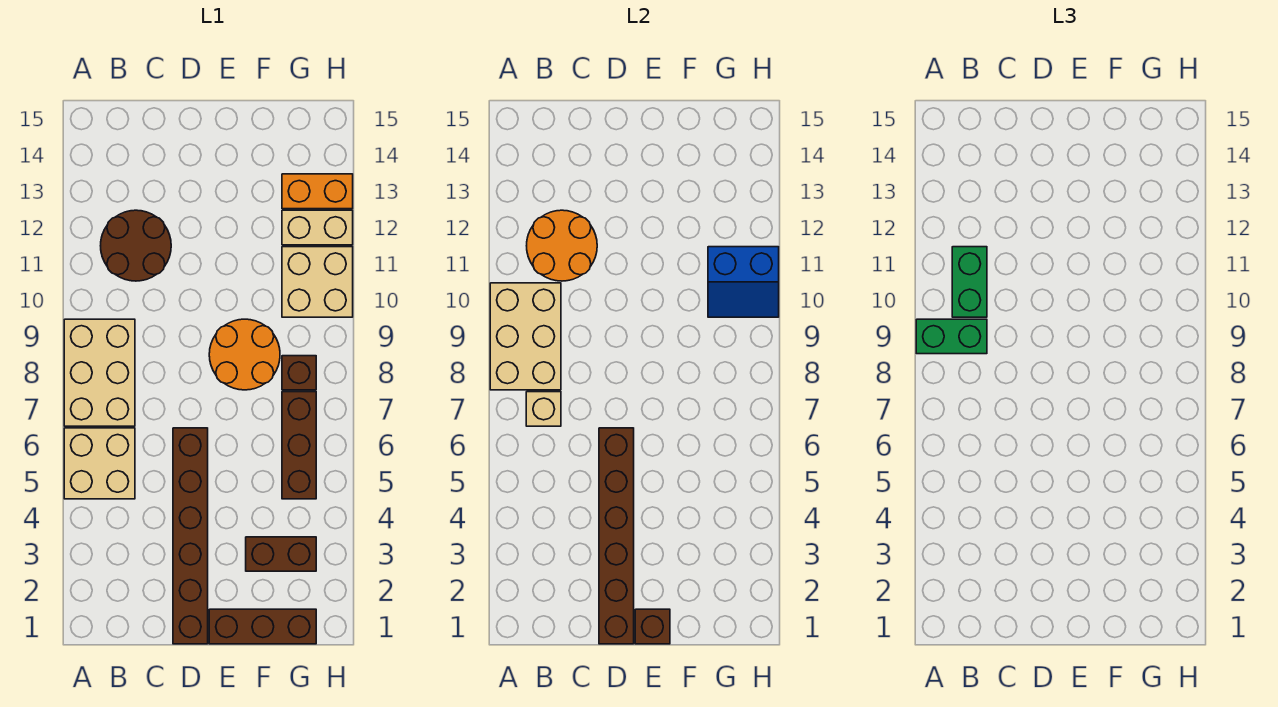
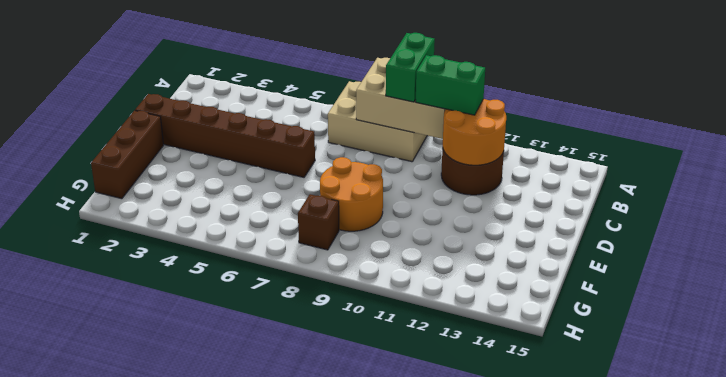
none -> tan 2x2 brick [64,428,135,499]
none -> brown 1x2 brick [246,537,316,571]
none -> brown 1x3 brick [282,392,316,499]

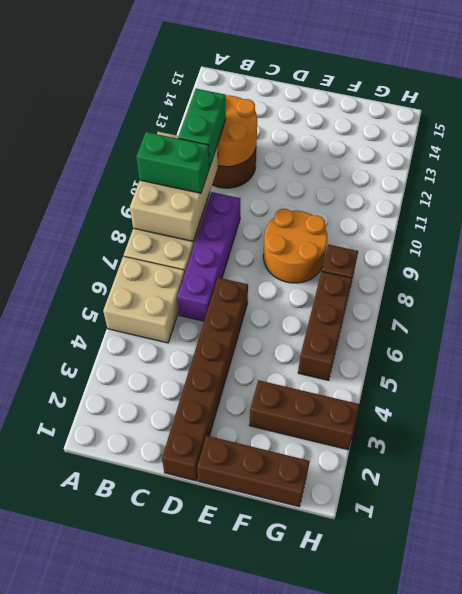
purple 1x4 brick [177,192,240,321] -> none
brown 1x3 brick [249,380,359,450] -> brown 1x2 brick [246,537,316,571]
none -> tan 2x2 brick [282,247,353,317]
none -> tan 1x2 brick [282,210,353,245]
none -> orange 1x2 brick [282,174,353,209]

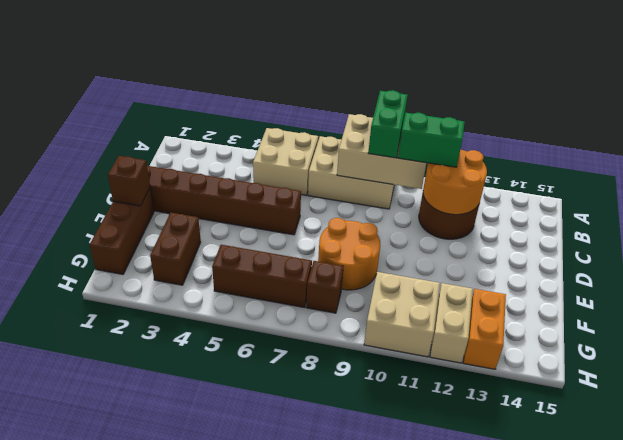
none -> tan 1x1 brick [526,392,561,426]
none -> brown 1x6 brick [599,428,634,644]
none -> blue 2x2 slope [708,247,779,317]

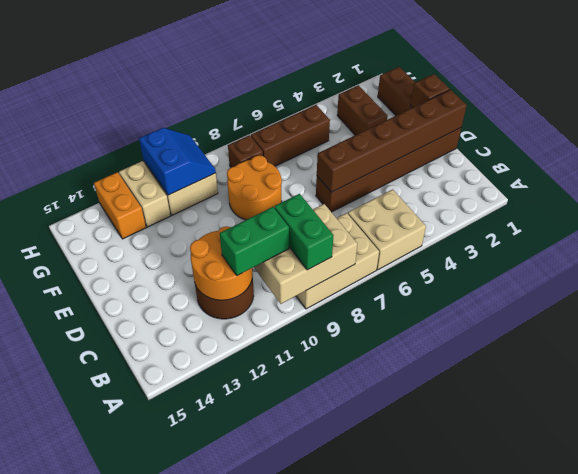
none -> tan 1x1 brick [526,392,561,426]

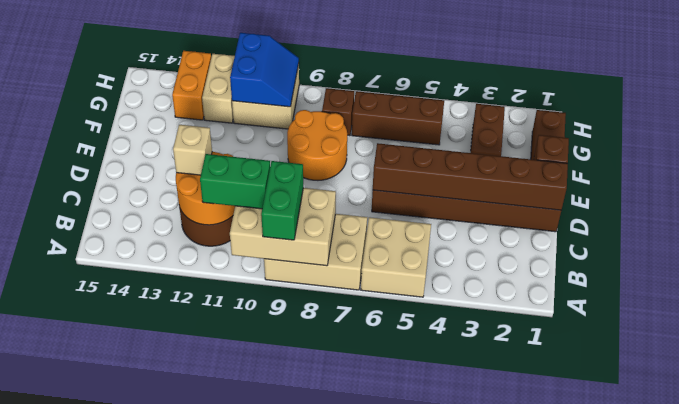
tan 1x1 brick [173,125,212,175] -> tan 1x1 brick moved to [526,392,561,426]

